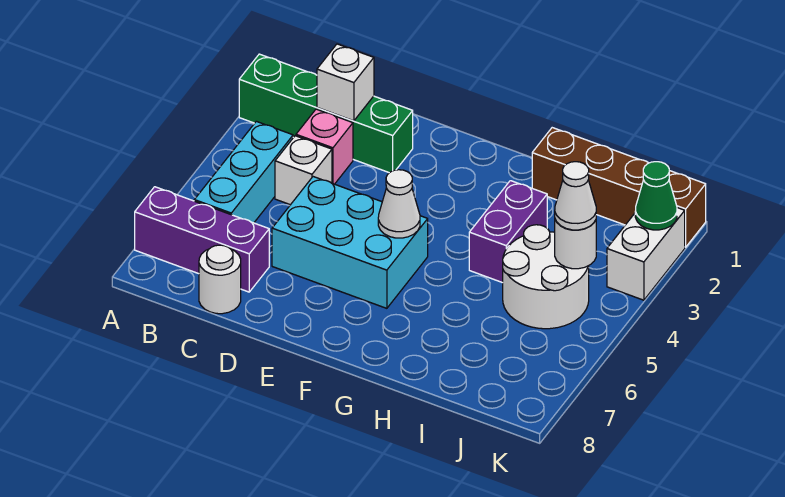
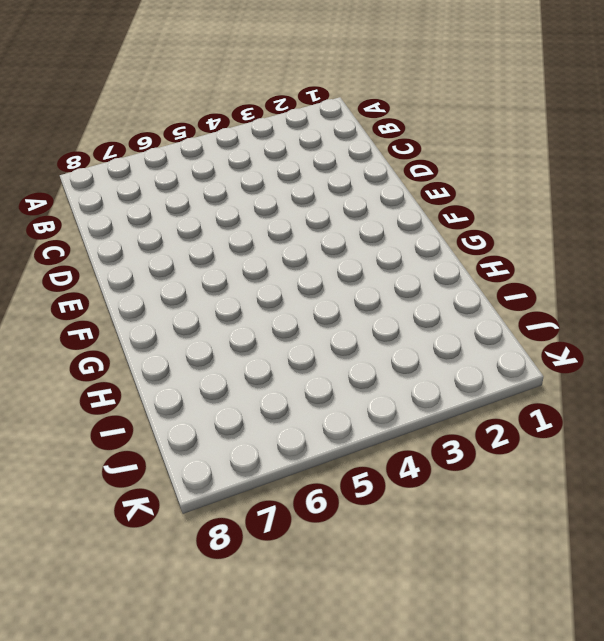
none -> green 1x4 brick [239,54,413,173]
none -> purple 1x3 brick [135,187,269,292]
none -> cyan 1x3 brick [194,121,293,223]

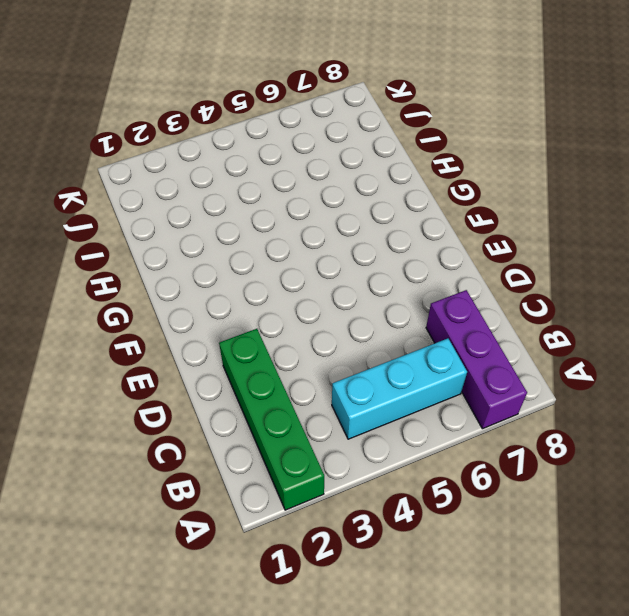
none -> pink 1x1 brick [296,109,353,184]
none -> white 1x1 brick [275,136,332,205]
none -> white 1x1 round brick [199,245,241,314]

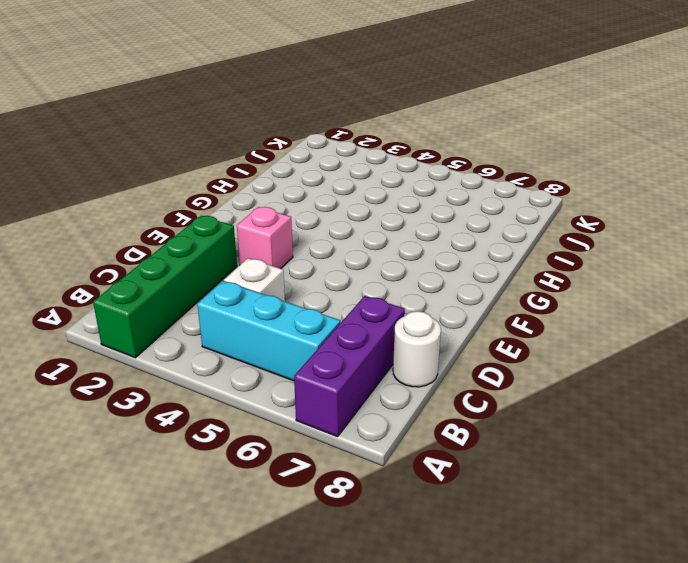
pink 1x1 brick [237,207,293,269] -> pink 1x1 brick moved to [296,109,353,184]
none -> cyan 2x3 brick [272,177,428,308]
none -> brown 1x4 brick [532,128,706,247]
none -> purple 1x2 brick [469,181,547,283]

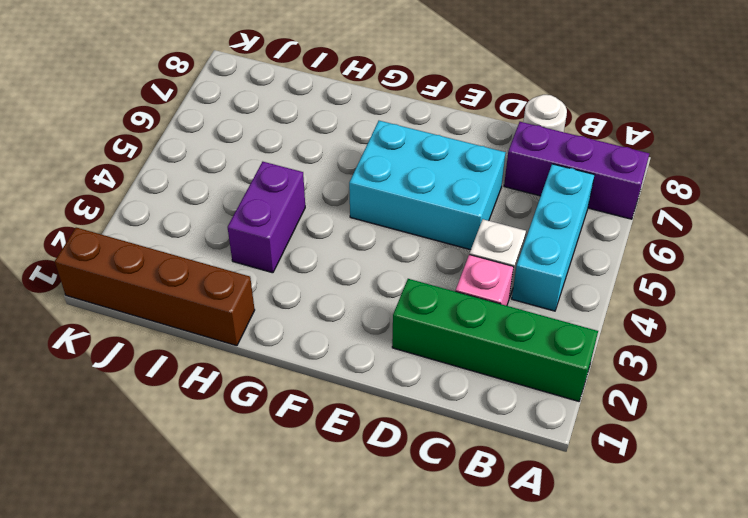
none -> white 2x2 round brick [503,225,589,329]
none -> white 1x2 brick [607,208,685,300]
none -> white 1x1 brick [317,44,374,121]

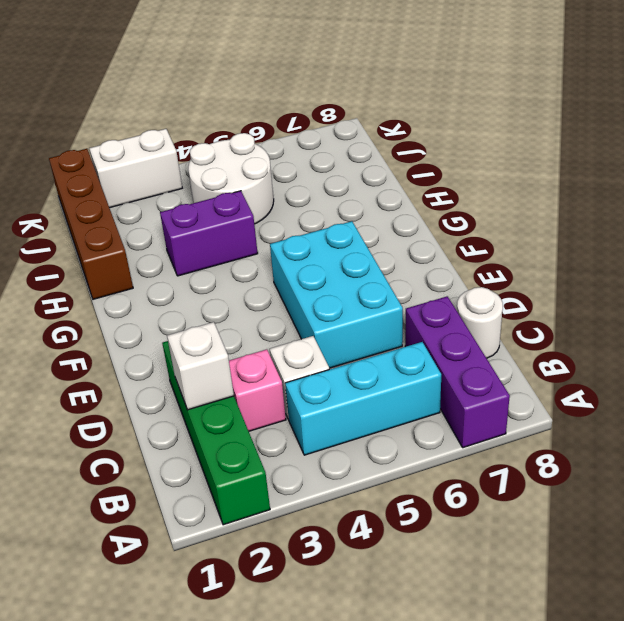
none -> white 1x1 cone [378,170,420,238]
none -> white 1x1 round brick [555,220,596,269]
none -> green 1x1 cone [635,162,677,230]

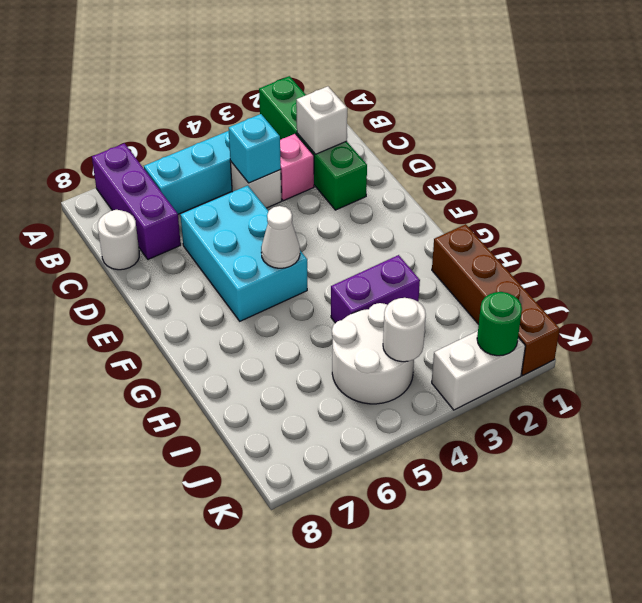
cyan 1x1 brick [229,114,281,183] -> none
green 1x1 round brick [477,292,522,356] -> green 1x1 cone [635,162,677,230]
none -> white 1x1 cone [555,162,596,230]

